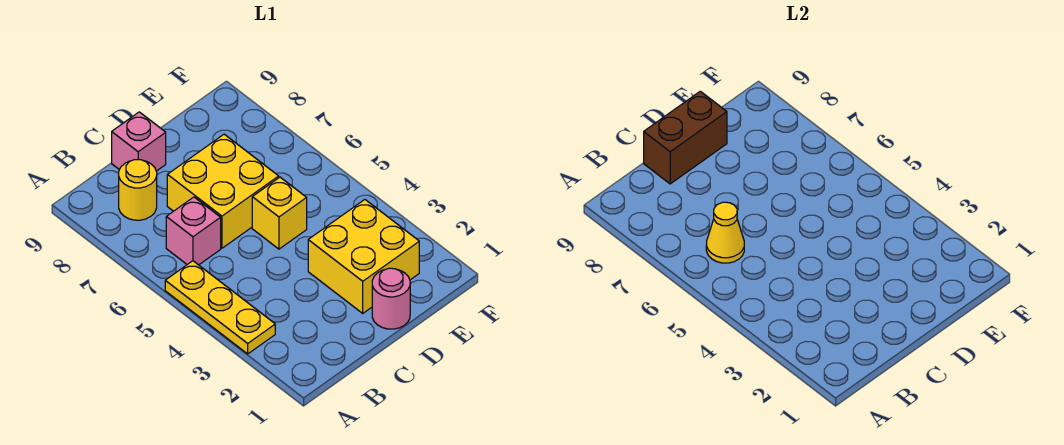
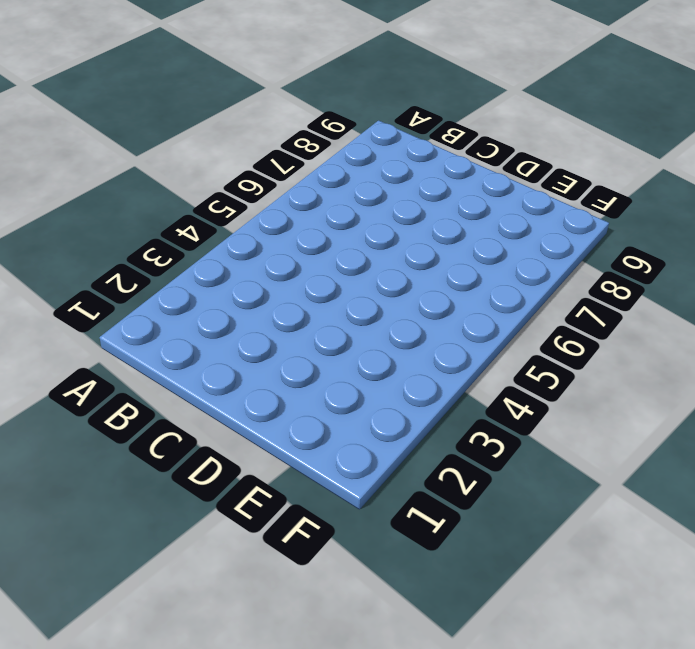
none -> yellow 1x3 plate [165,261,275,354]
none -> pink 1x1 brick [166,197,221,265]

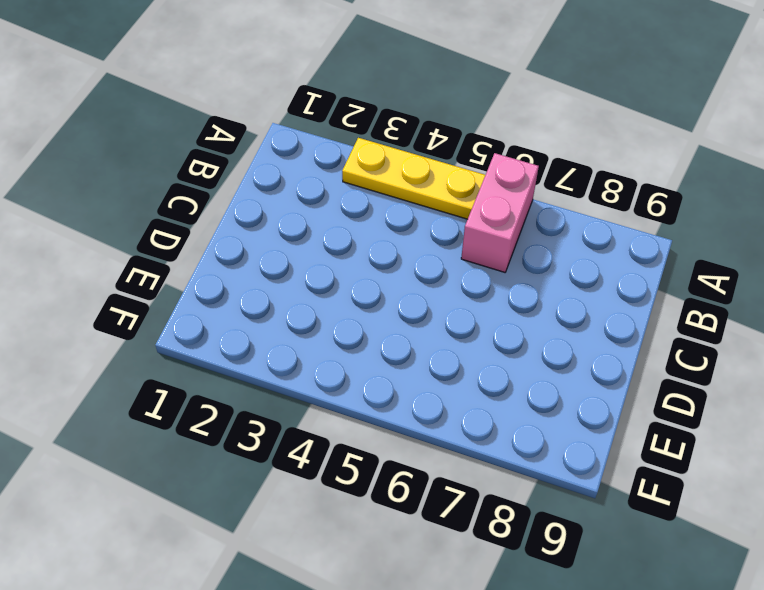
pink 1x2 brick [461,153,539,272] -> pink 1x1 brick [166,197,221,265]
none -> yellow 1x1 round brick [119,160,157,220]
none -> yellow 2x2 brick [167,134,279,248]

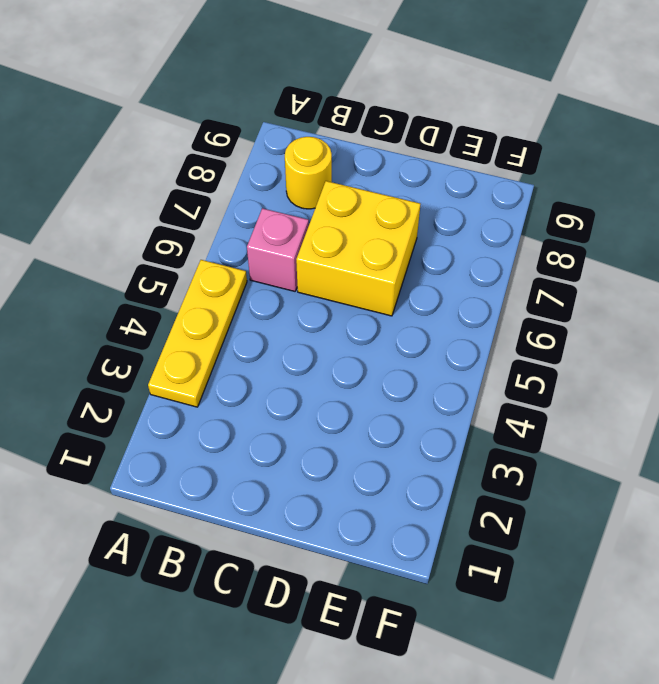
none -> pink 1x1 brick [112,112,166,171]
none -> pink 1x1 round brick [372,268,410,329]

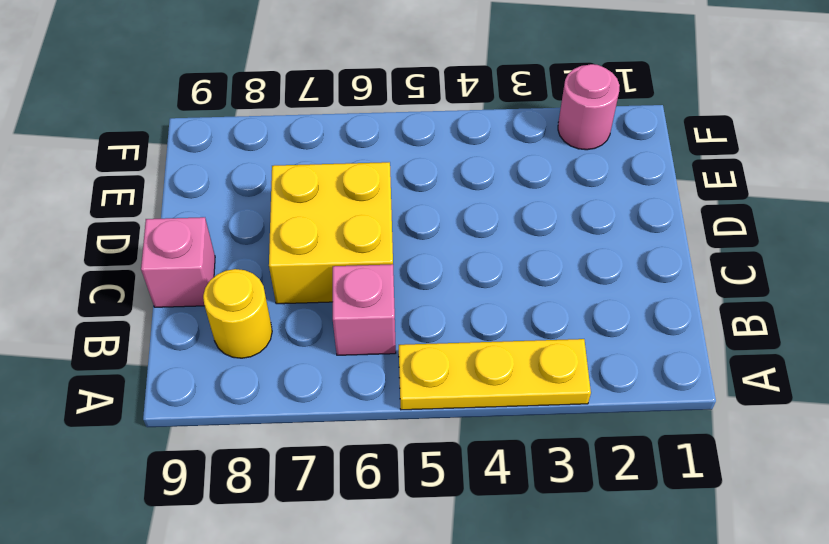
pink 1x1 round brick [558,64,620,150] -> pink 1x1 round brick moved to [372,268,410,329]
none -> yellow 2x2 brick [308,200,419,313]
none -> yellow 1x1 brick [252,177,307,249]

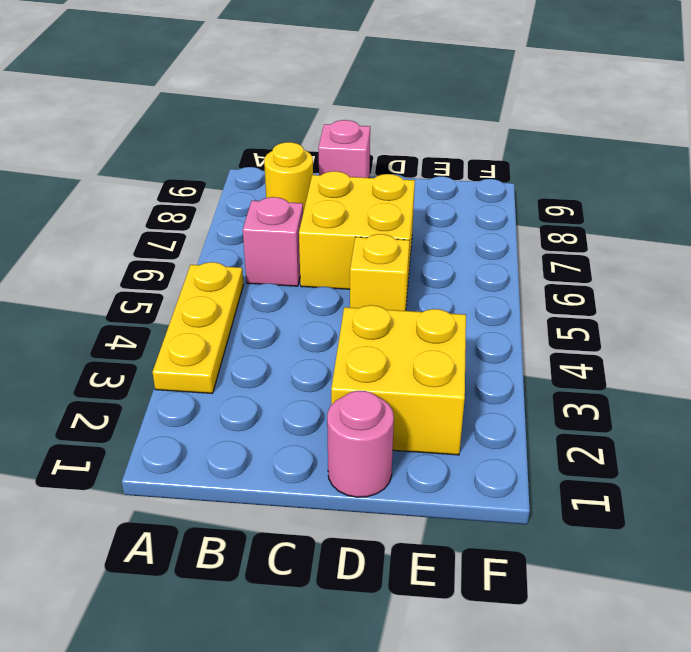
none -> yellow 1x1 cone [706,202,744,263]
none -> brown 1x2 brick [644,91,727,184]

